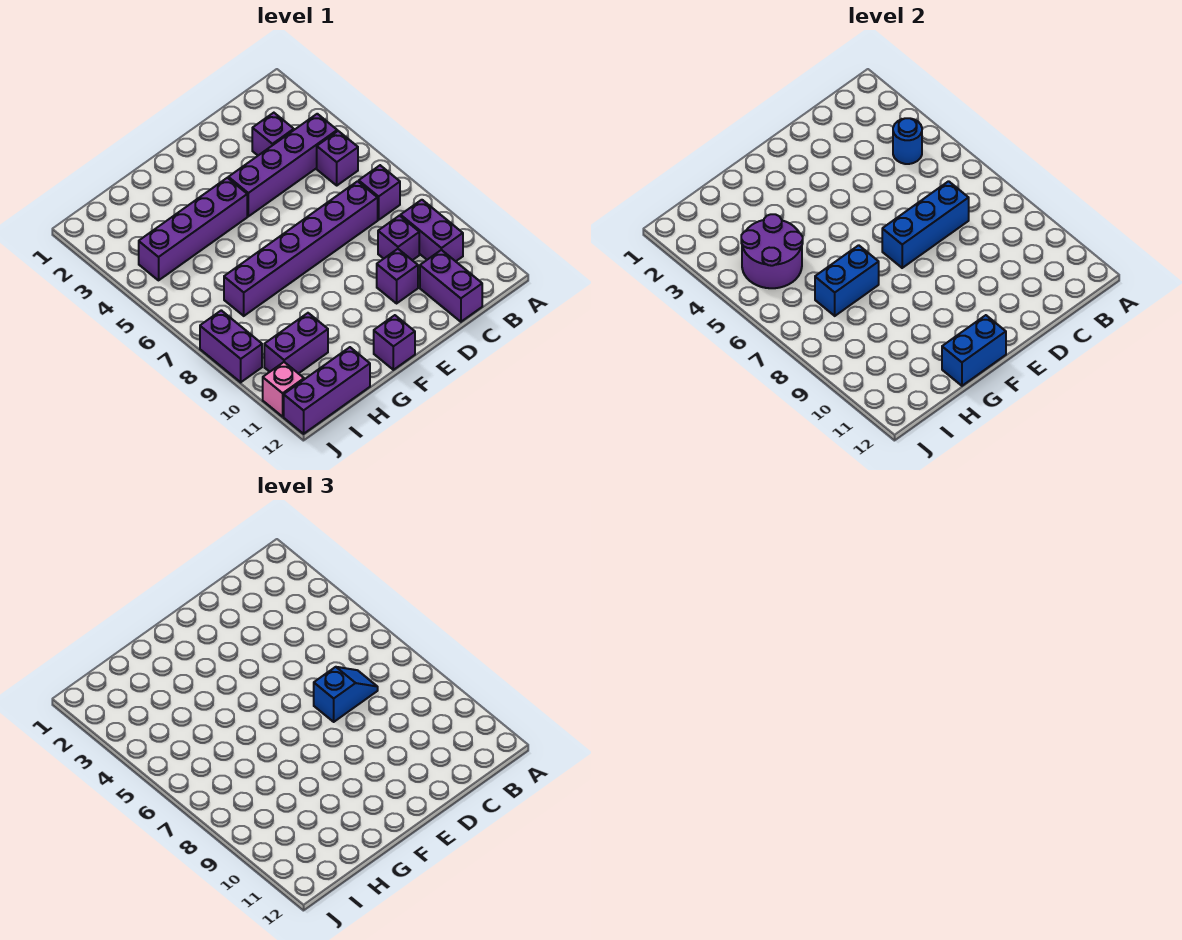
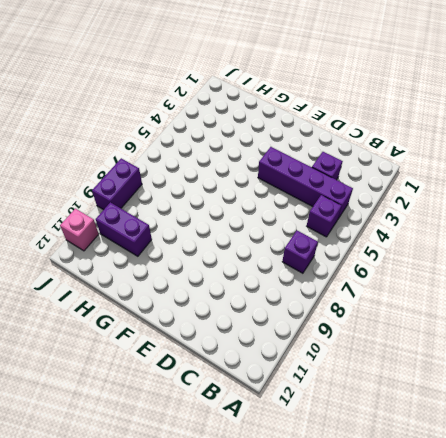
none -> purple 1x2 brick [401,200,463,261]
none -> purple 1x6 brick [224,181,378,316]
none -> purple 1x1 brick [378,216,419,260]

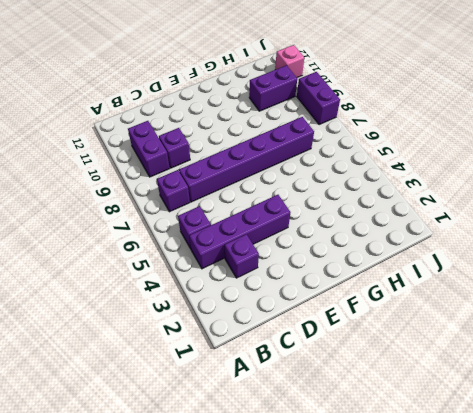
none -> purple 1x2 brick [420,250,482,322]
none -> purple 1x1 brick [377,249,418,303]
none -> purple 1x4 brick [139,178,247,280]

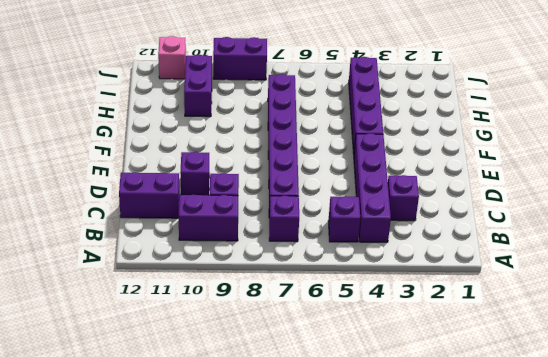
none -> purple 1x1 brick [374,315,415,370]
none -> purple 1x3 brick [284,347,370,434]
none -> blue 1x1 round brick [893,118,922,164]

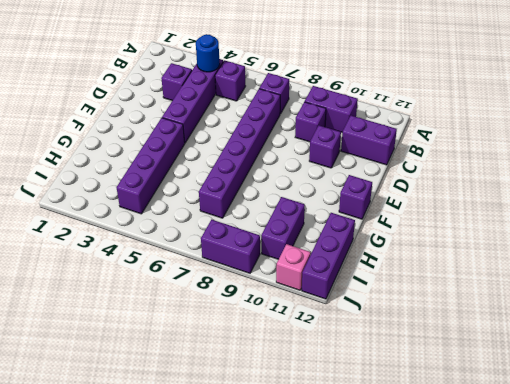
none -> blue 1x3 brick [882,181,969,268]
none -> blue 1x2 brick [942,315,1006,386]
none -> blue 1x2 brick [815,245,879,316]

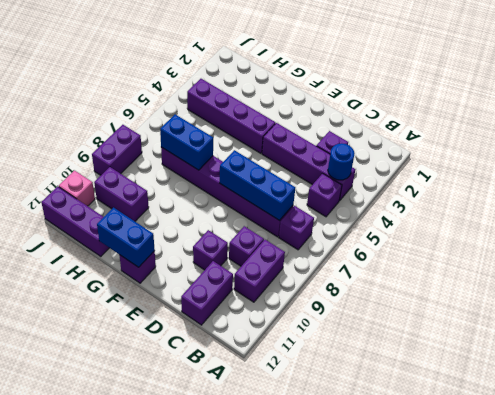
none -> purple 2x2 round brick [741,214,803,288]
none -> blue 1x2 slope [314,667,378,722]

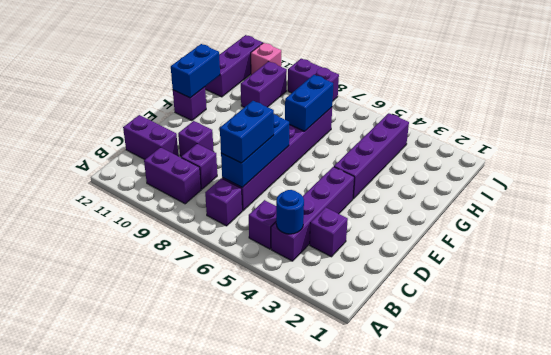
blue 1x2 brick [220,101,274,163] -> blue 1x2 slope [314,667,378,722]
none -> purple 2x2 round brick [741,214,803,288]

